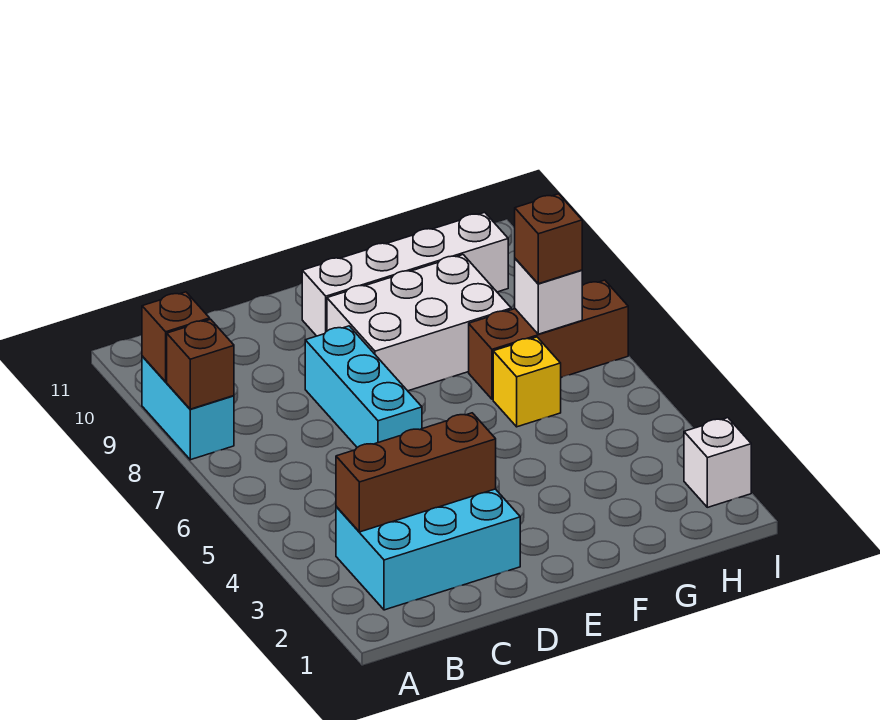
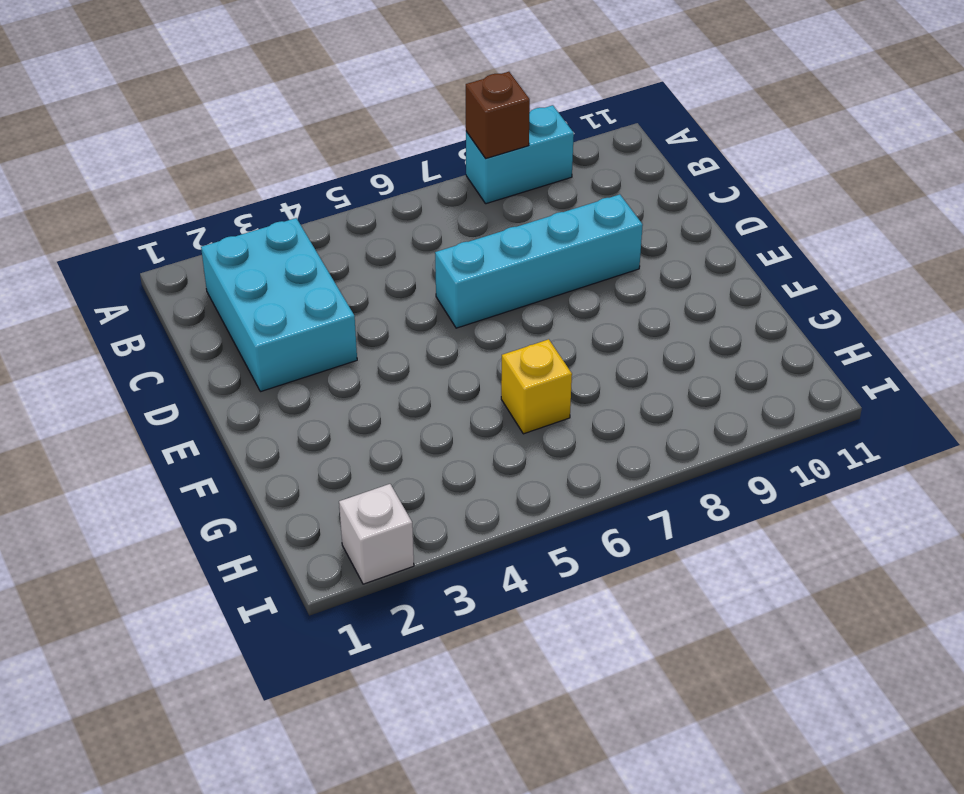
cyan 1x4 brick [435,194,643,328] -> cyan 1x3 brick [305,326,422,447]
none -> white 2x3 brick [327,255,511,391]
none -> white 1x4 brick [302,212,508,336]
none -> brown 1x3 brick [469,280,628,399]

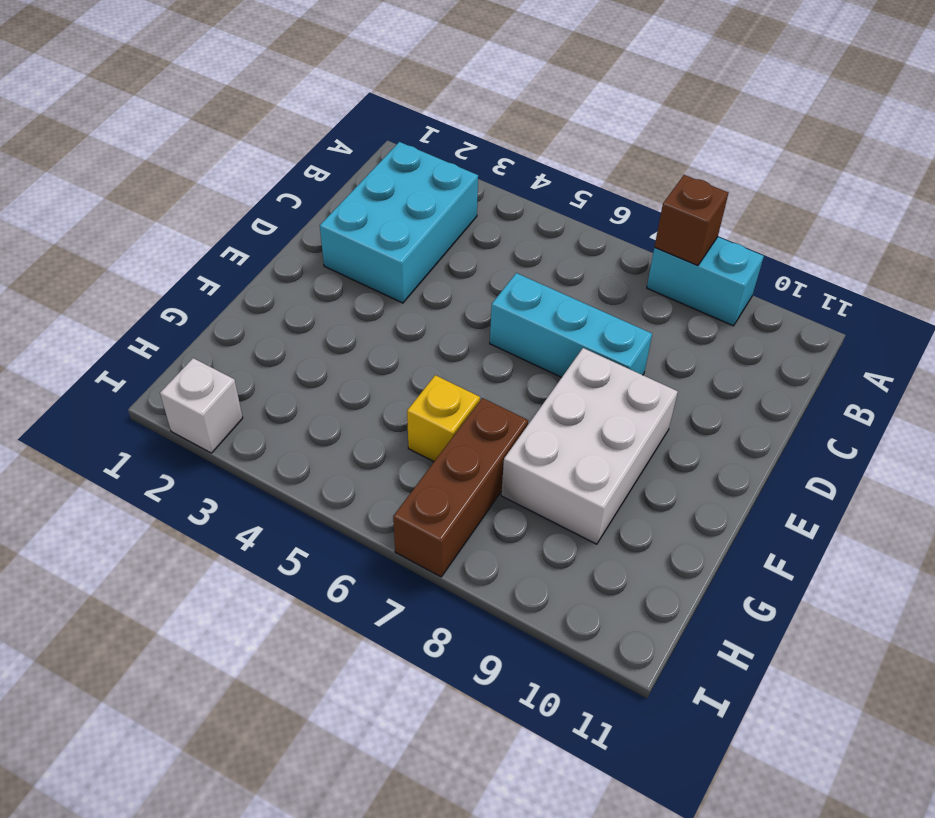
none -> white 1x4 brick [302,212,508,336]
none -> brown 1x1 brick [142,292,210,382]
none -> brown 1x3 brick [336,413,496,532]

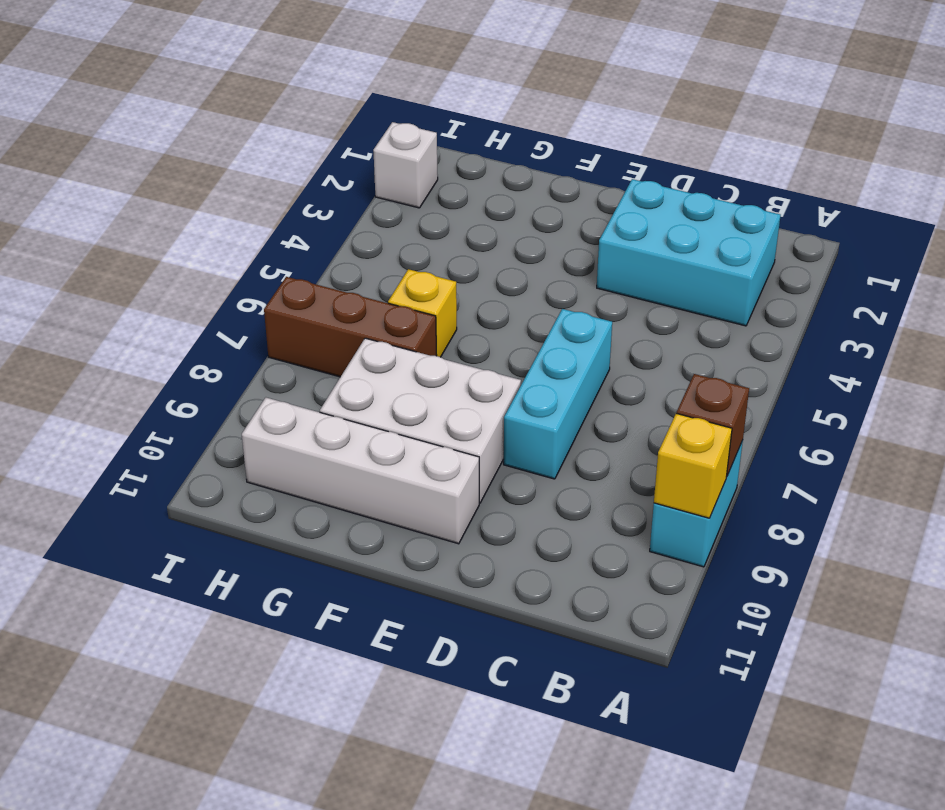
yellow 1x1 brick [654,413,732,518] -> brown 1x1 brick [142,292,210,382]
none -> brown 1x3 brick [336,413,496,532]
none -> white 1x1 brick [515,259,582,334]
none -> brown 1x1 brick [515,194,582,284]

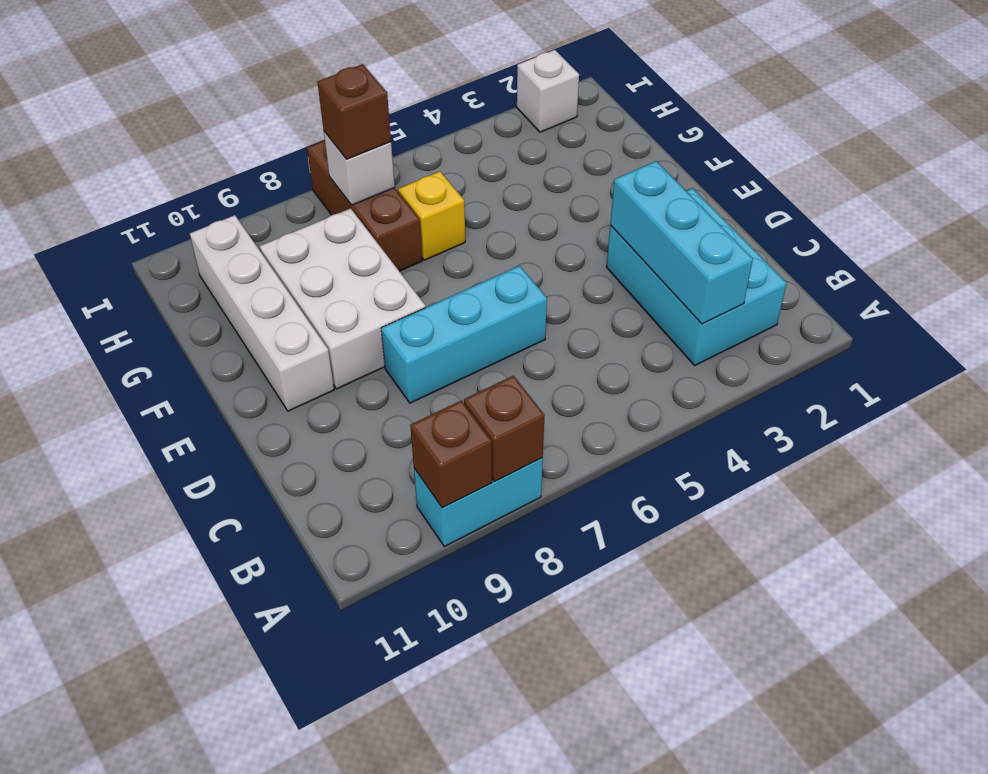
cyan 1x3 brick [610,161,753,324] -> brown 1x3 brick [336,413,496,532]

